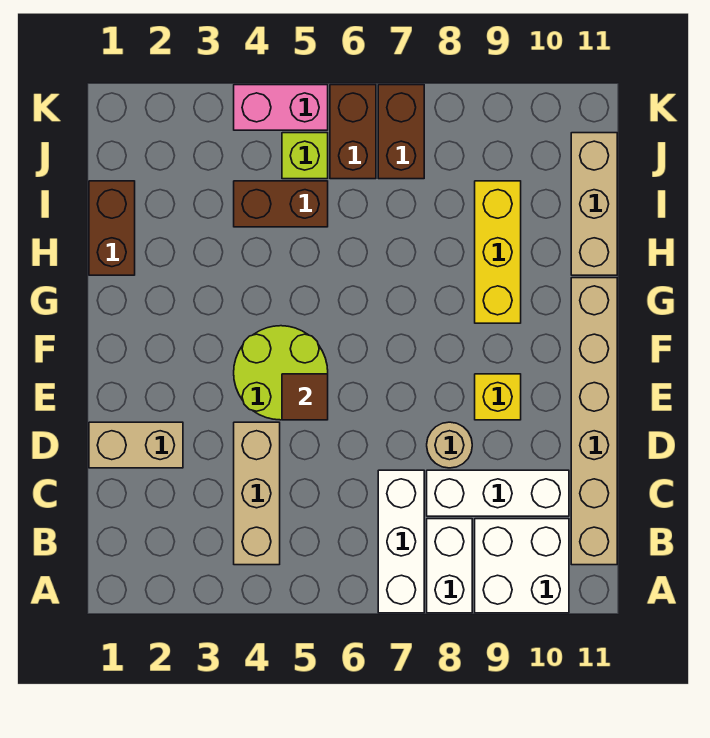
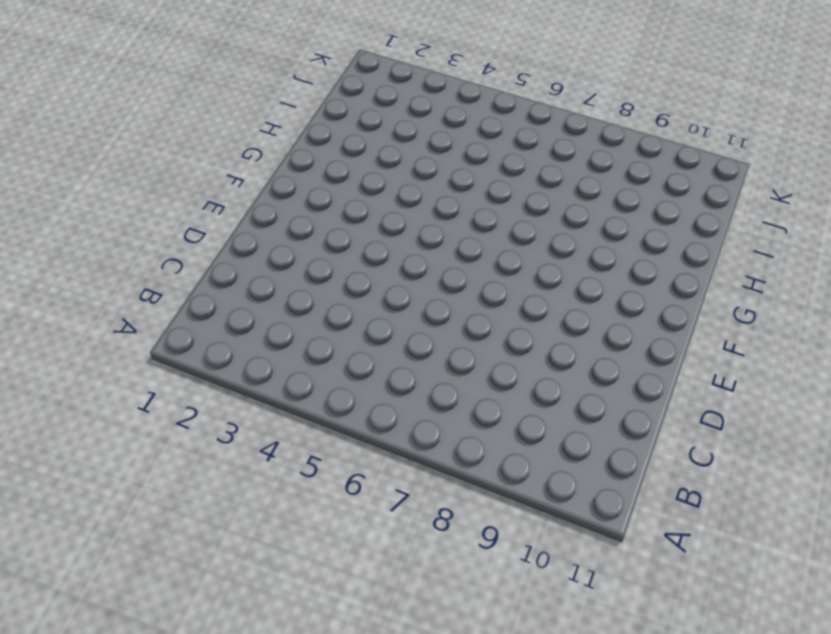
none -> white 1x3 brick [378,470,424,613]
none -> white 1x2 brick [427,519,472,613]
none -> white 2x2 brick [475,519,569,613]

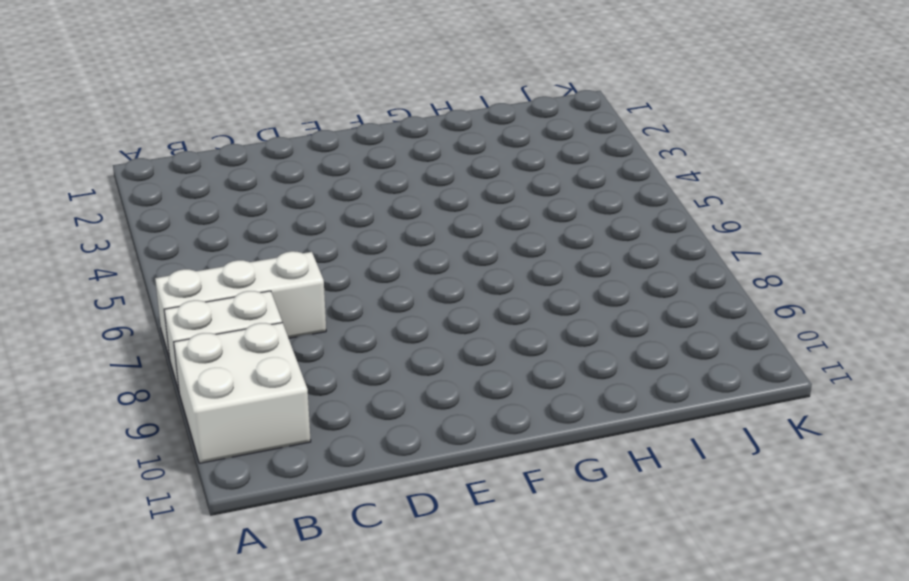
none -> tan 1x3 brick [234,422,280,565]
none -> tan 1x6 brick [571,278,617,565]
none -> white 1x3 brick [427,470,569,516]

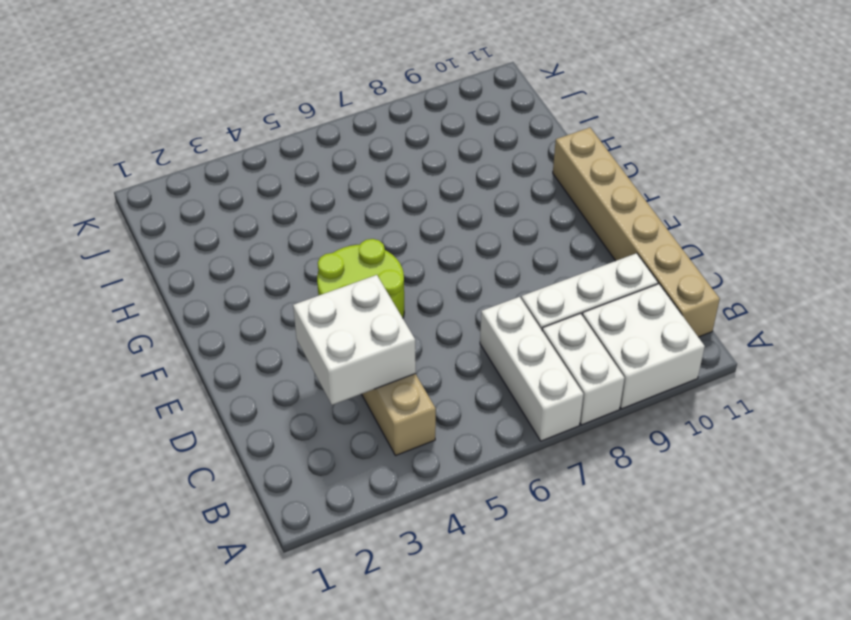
white 2x2 brick [293,275,416,405] -> none
none -> tan 1x2 brick [89,422,183,468]
none -> tan 1x1 round brick [427,422,472,468]
none -> yellow 1x1 brick [475,374,521,420]

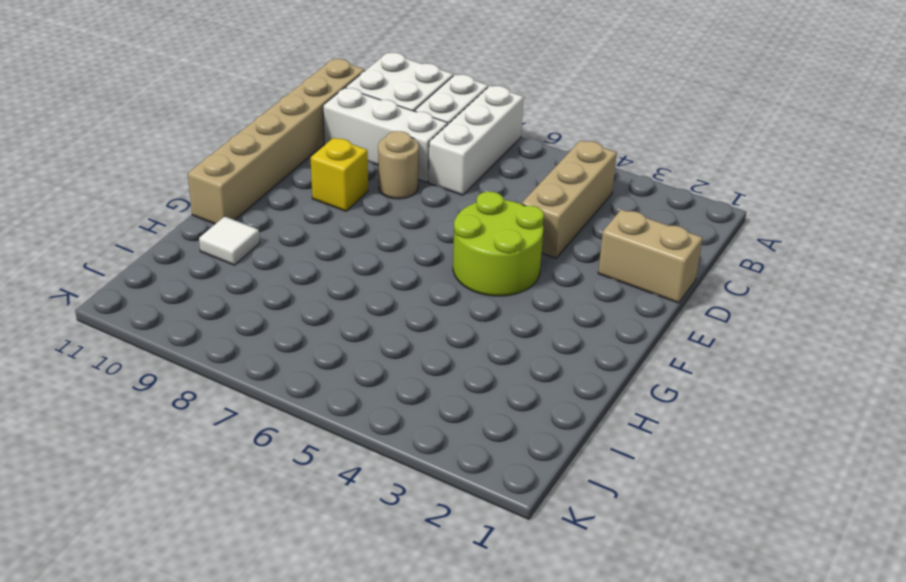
white 1x1 tile [199,216,260,265] -> none
none -> yellow 1x3 brick [475,181,521,323]
none -> brown 1x2 brick [89,181,135,275]
none -> tan 1x3 brick [571,133,617,275]

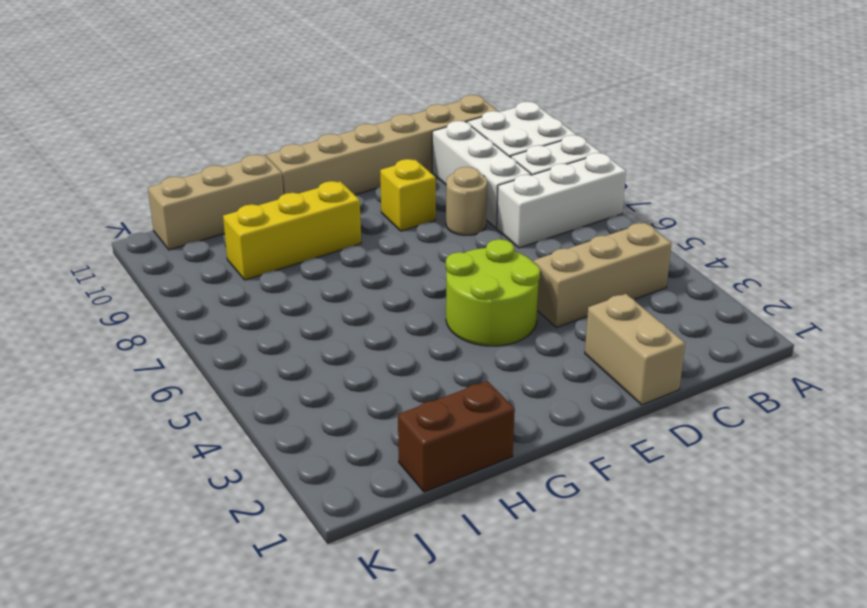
none -> brown 1x2 brick [234,181,328,227]
none -> lime 1x1 brick [282,133,328,179]
none -> brown 1x2 brick [330,85,376,179]

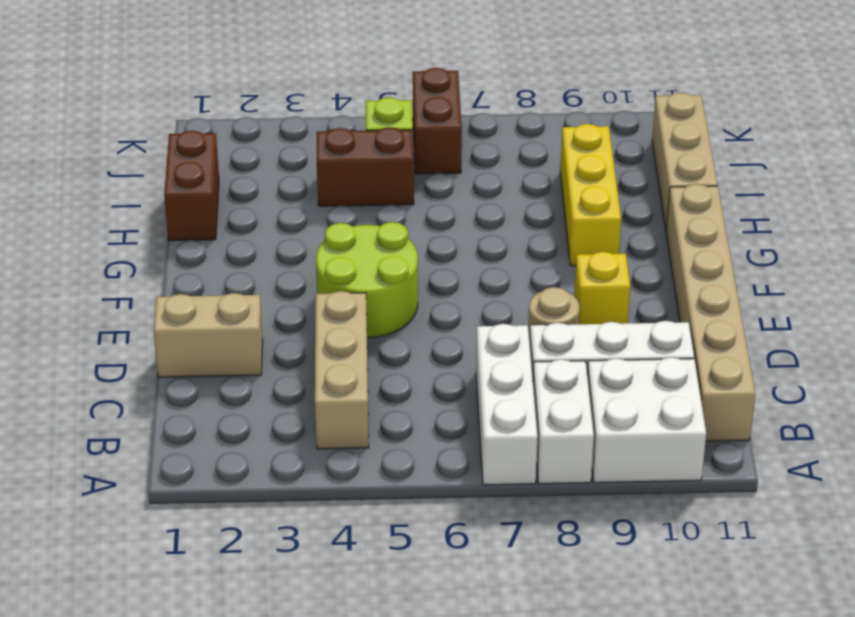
none -> brown 1x2 brick [378,85,424,179]
none -> pink 1x2 brick [234,85,328,130]
none -> brown 1x1 tile [282,374,328,420]

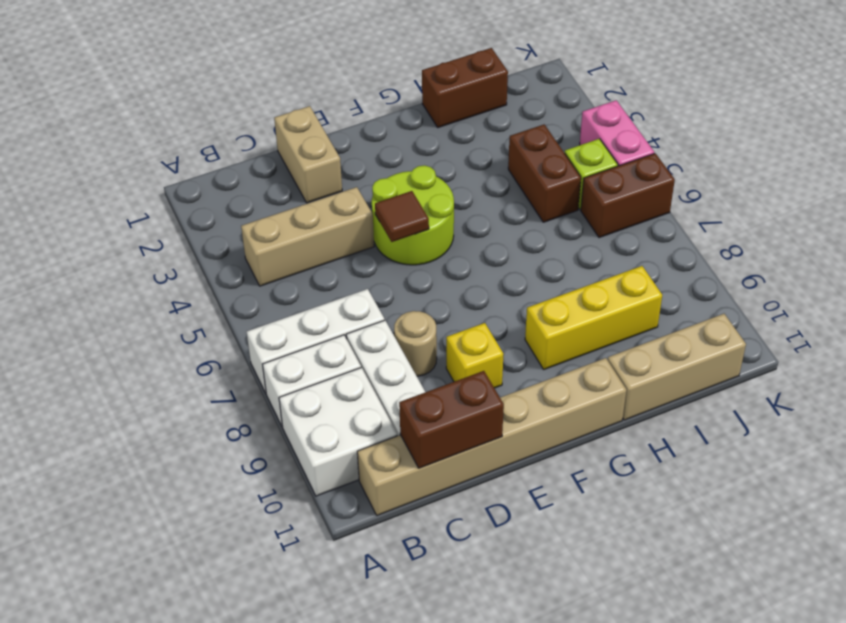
brown 1x2 brick [399,371,504,468] -> brown 1x2 brick moved to [378,85,424,179]

